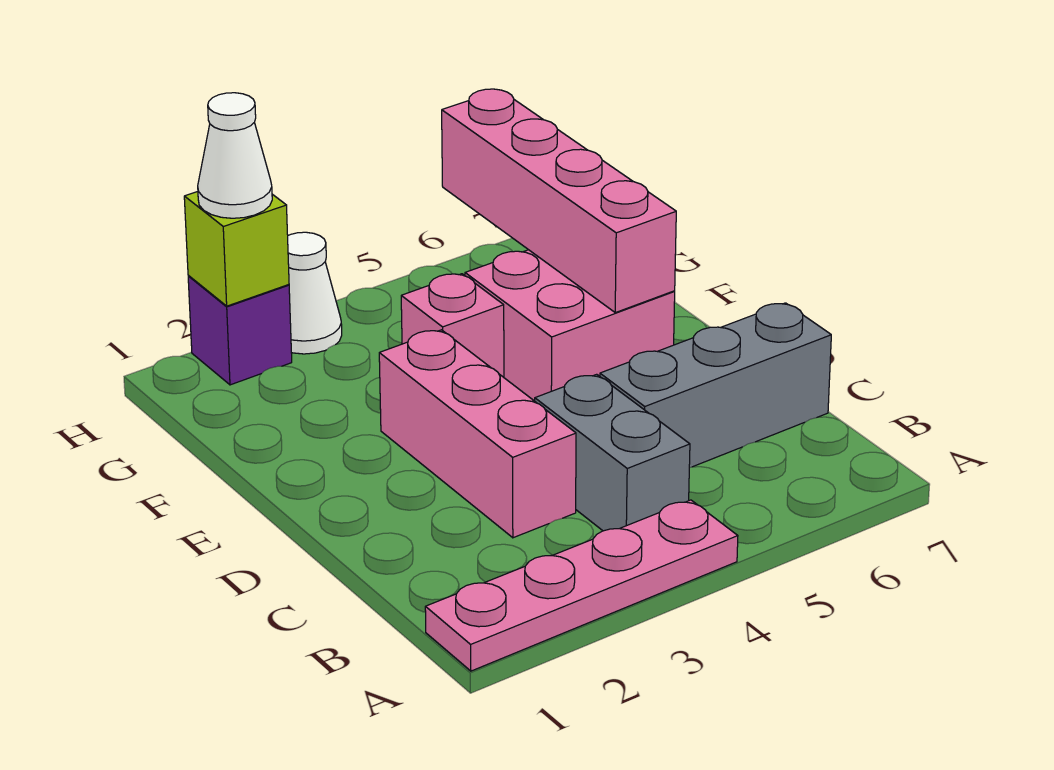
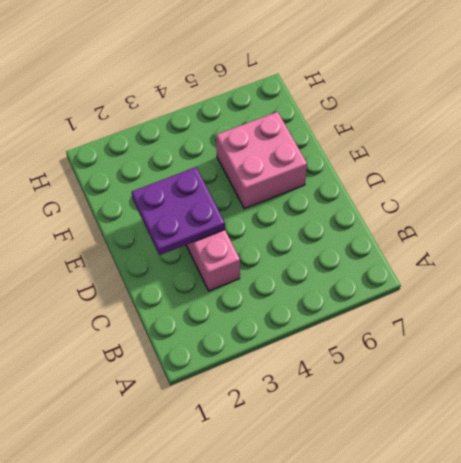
purple 2x2 plate [132,167,225,255] -> none
none -> pink 1x4 plate [425,500,738,671]
none -> grey 1x2 brick [535,374,690,531]

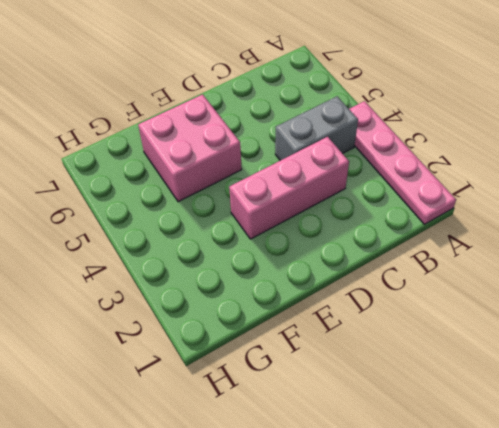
none -> grey 1x3 brick [600,303,831,468]
none -> pink 1x1 brick [401,274,504,377]

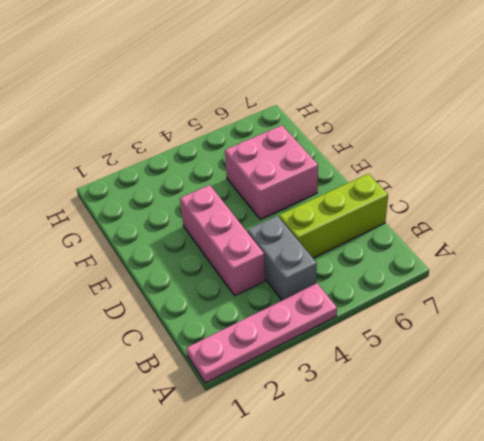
lime 1x3 brick [279,174,388,258] -> grey 1x3 brick [600,303,831,468]
none -> pink 1x1 brick [401,274,504,377]
none -> purple 1x1 brick [188,276,292,385]

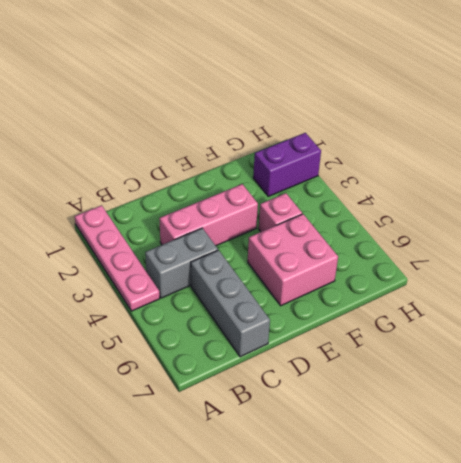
purple 1x2 brick [253,133,321,196] -> purple 1x1 brick [188,276,292,385]
none -> white 1x1 cone [288,232,342,354]
none -> pink 1x4 brick [442,89,676,313]

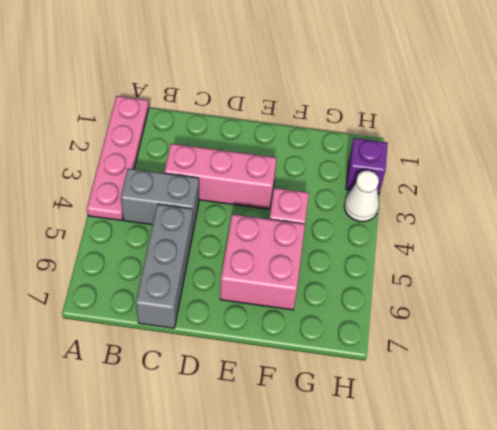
none -> pink 1x4 brick [442,89,676,313]
none -> lime 1x1 brick [184,192,289,306]

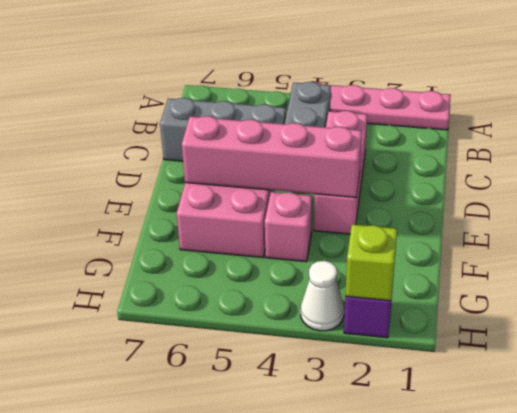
pink 1x4 brick [182,116,362,197] -> pink 1x4 brick turned to [442,89,676,313]
none -> white 1x1 cone [198,93,272,218]

